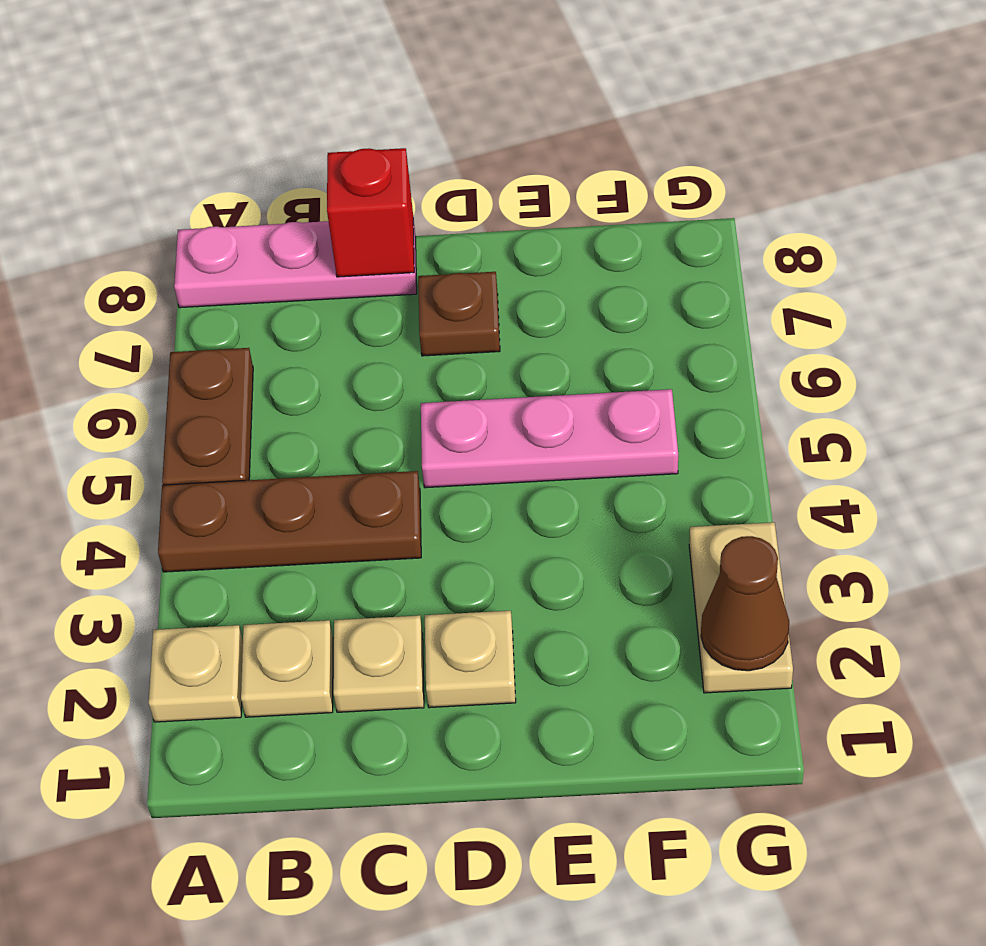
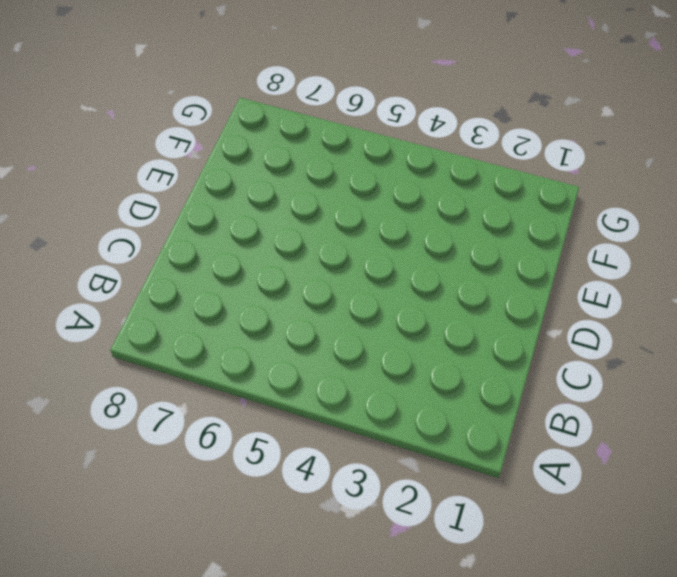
none -> tan 1x1 plate [149,625,243,722]
none -> brown 1x3 plate [158,471,421,572]
none -> brown 1x2 plate [162,348,253,485]

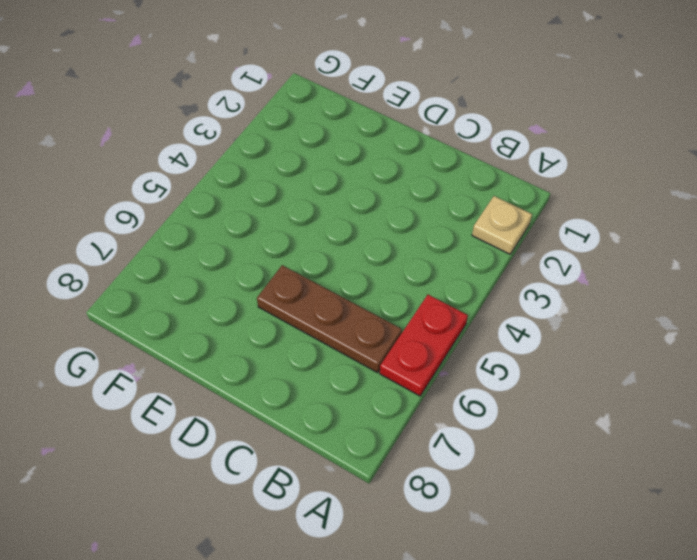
red 1x2 plate [380,295,468,396] -> brown 1x2 plate [162,348,253,485]
brown 1x3 plate [257,265,402,373] -> brown 1x3 plate moved to [158,471,421,572]
none -> pink 1x3 plate [174,218,417,308]
none -> tan 1x1 plate [241,620,333,717]
none -> tan 1x1 plate [333,615,424,712]

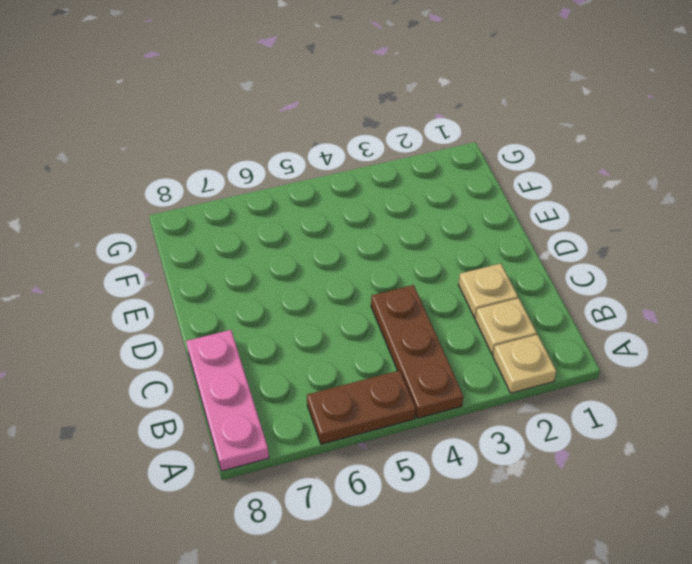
none -> tan 1x1 plate [425,611,516,708]
none -> pink 1x3 plate [421,389,678,488]
none -> brown 1x1 plate [418,272,500,356]

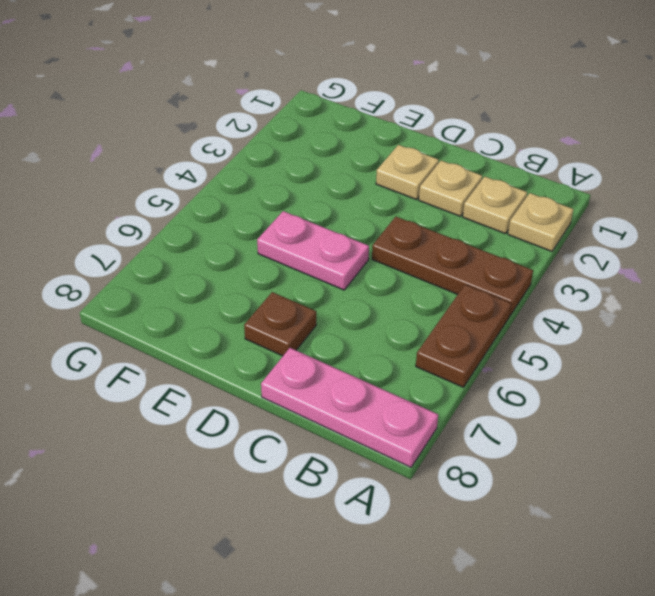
pink 1x2 plate [257,211,369,290] -> pink 1x3 plate [421,389,678,488]
none -> tan 1x2 plate [689,522,793,693]
none -> red 1x1 brick [327,148,414,277]
none -> brown 1x1 cone [701,536,789,671]

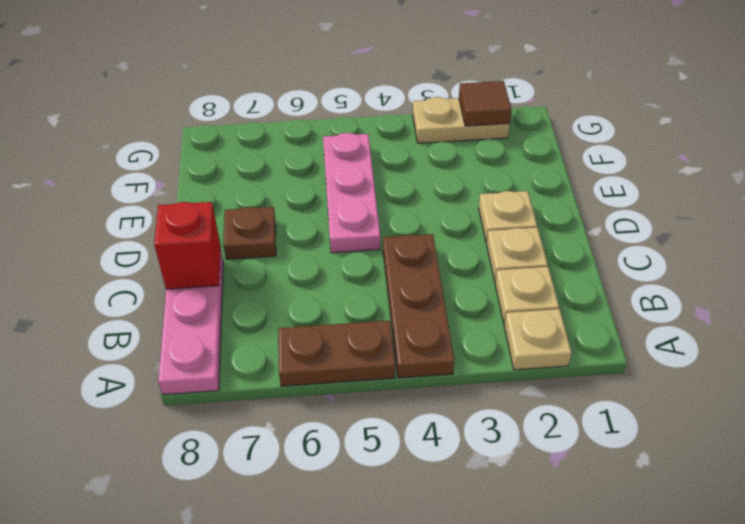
brown 1x1 tile [459,81,512,126] -> brown 1x1 cone [701,536,789,671]

